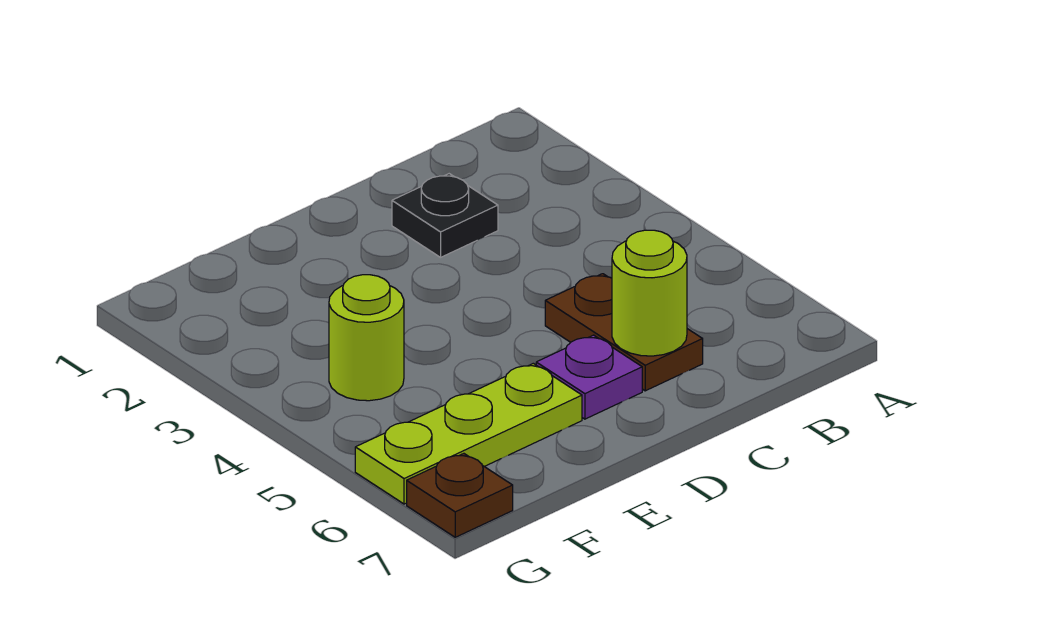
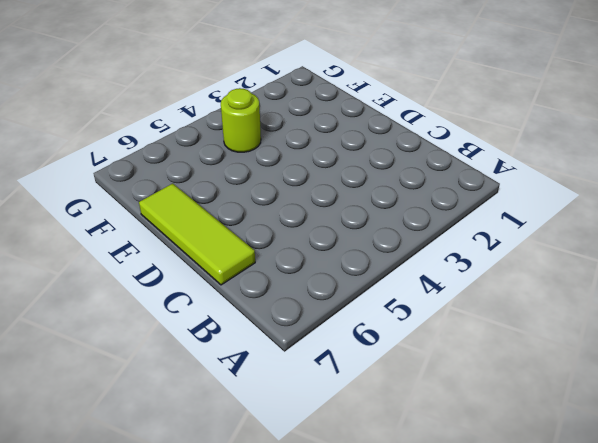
lime 1x3 tile [139,184,255,285] -> none
none -> black 1x1 plate [392,174,498,257]
none -> brown 1x2 plate [545,274,703,391]

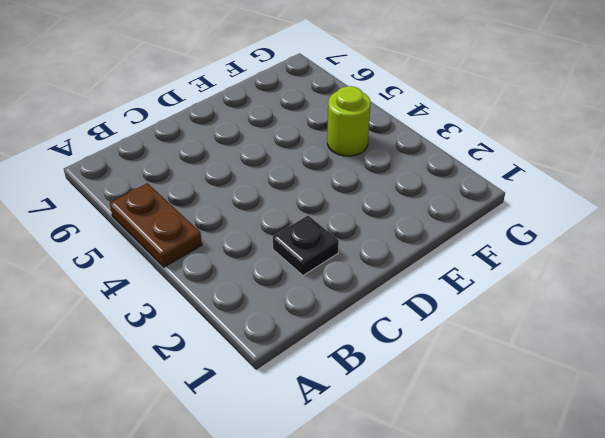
brown 1x2 plate [110,183,202,267] -> brown 1x2 plate moved to [545,274,703,391]
none -> purple 1x1 plate [536,335,642,419]
none -> lime 1x3 plate [355,363,582,504]

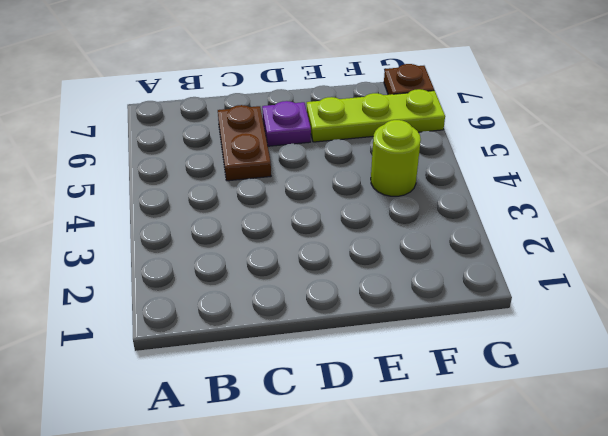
none -> black 1x1 plate [392,174,498,257]
none -> lime 1x1 round brick [612,230,687,356]

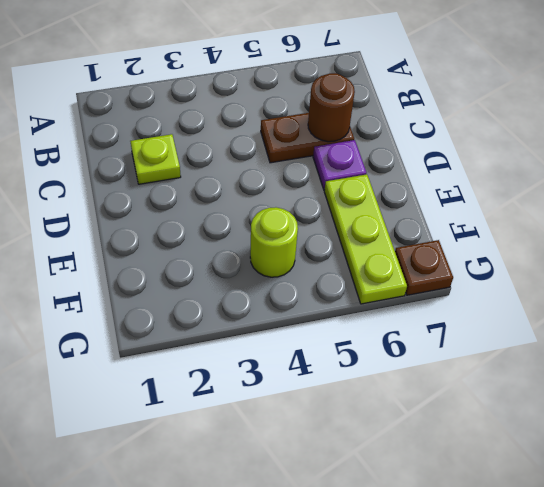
lime 1x1 plate [130,134,181,184] -> black 1x1 plate [392,174,498,257]
brown 1x1 round brick [308,73,355,142] -> lime 1x1 round brick [612,230,687,356]

